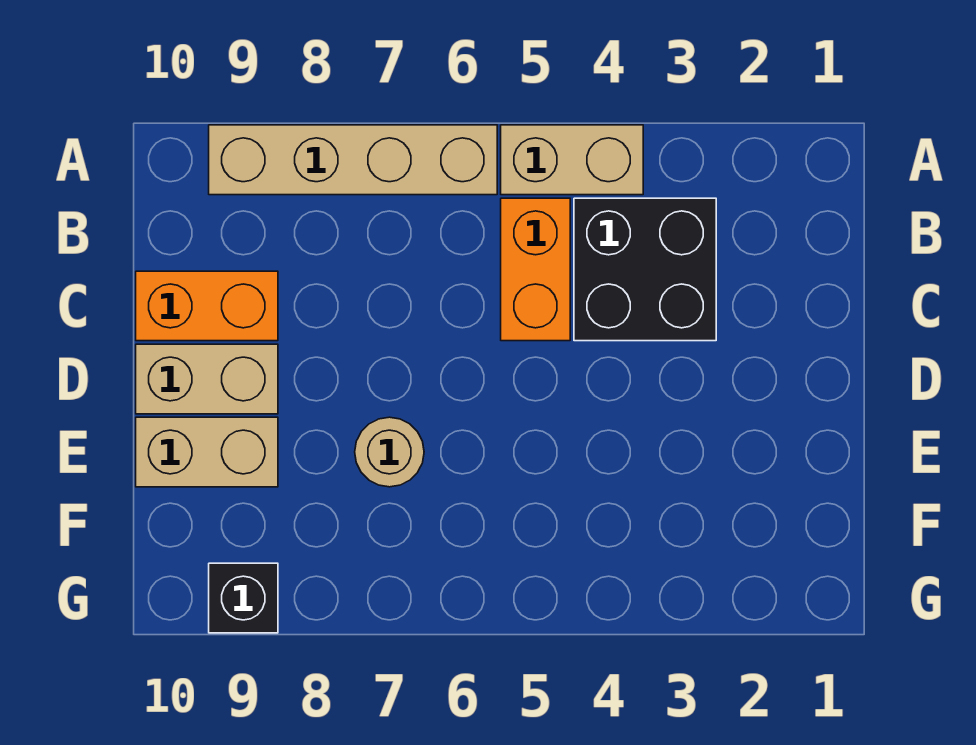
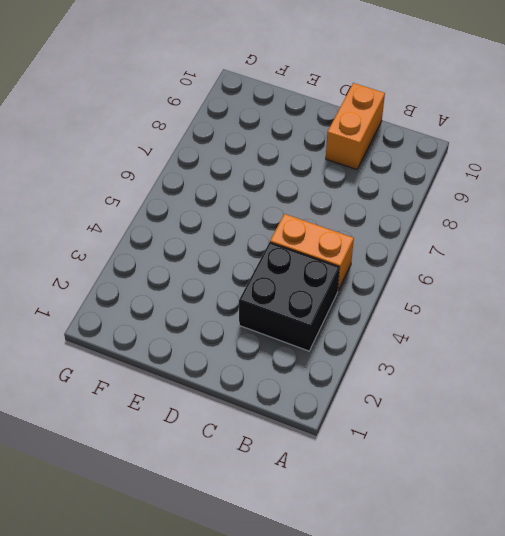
none -> tan 1x2 brick [501,125,643,195]
none -> tan 1x4 brick [209,125,497,195]

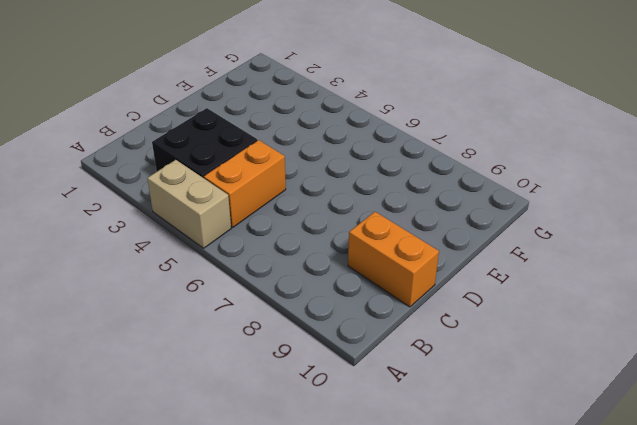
none -> tan 1x4 brick [209,125,497,195]
none -> tan 1x2 brick [136,344,278,414]

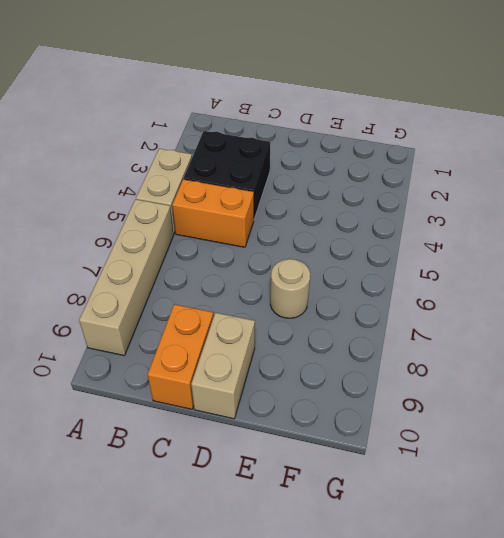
none -> tan 1x2 brick [136,417,278,487]
none -> black 1x1 brick [209,563,278,633]

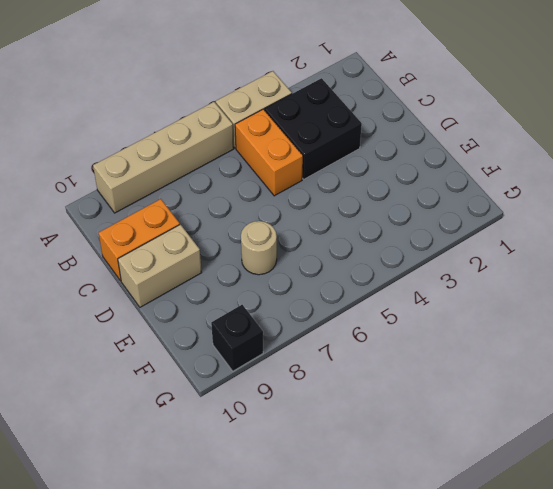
none -> tan 1x2 brick [136,417,278,487]

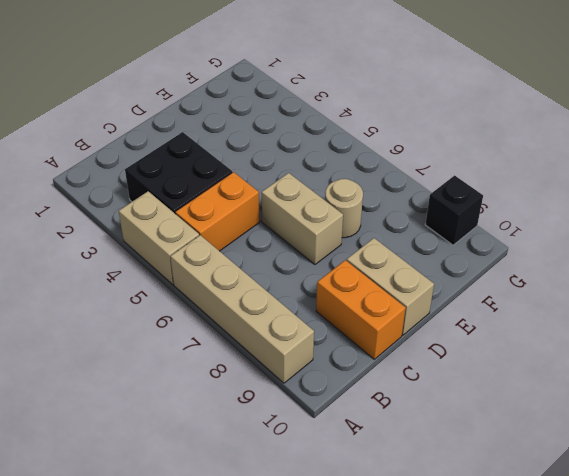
tan 1x2 brick [261,173,343,264] -> tan 1x2 brick moved to [136,417,278,487]

